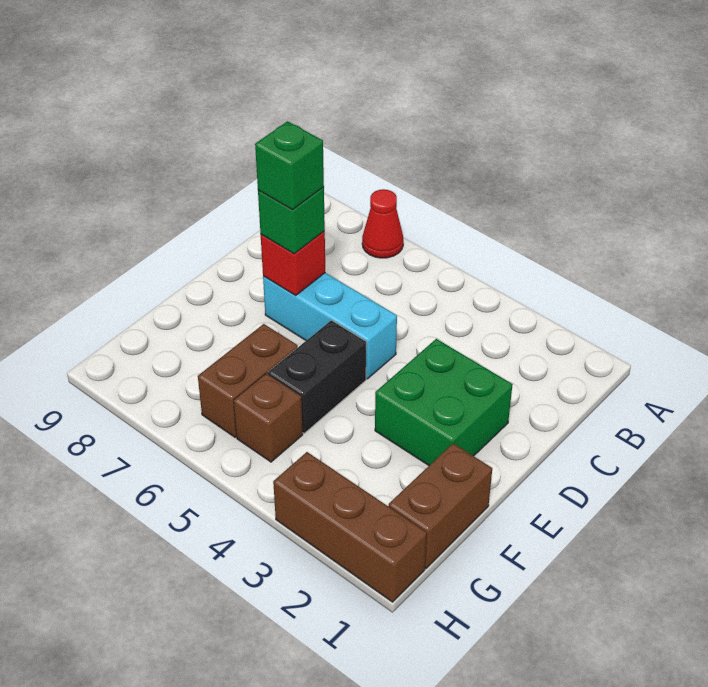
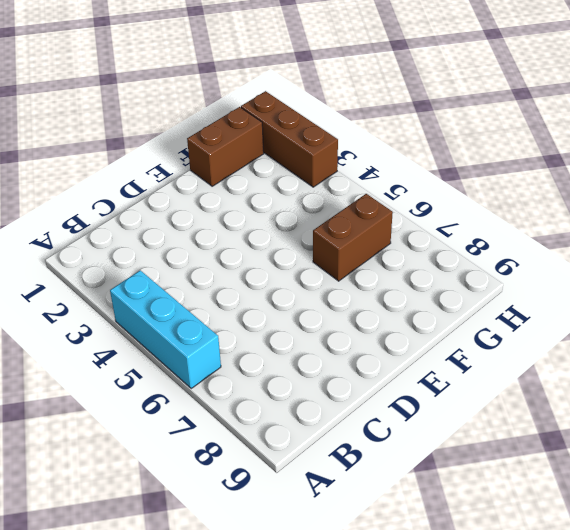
cyan 1x3 brick [110,270,221,388] -> cyan 1x3 brick moved to [263,273,397,379]
none -> red 1x1 cone [362,189,403,258]
none -> green 2x2 brick [375,339,513,465]

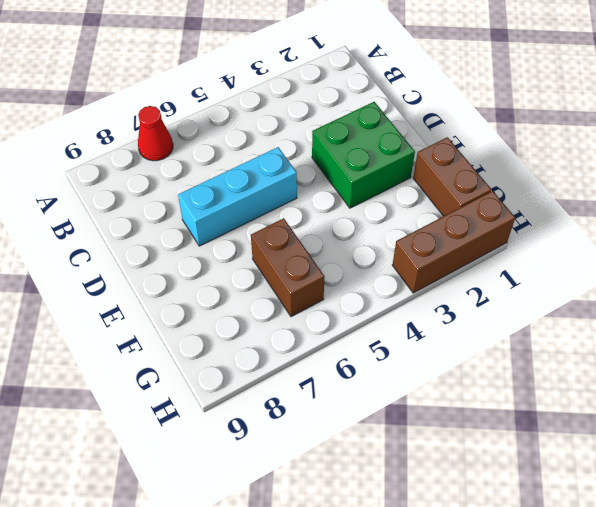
none -> black 1x2 brick [268,320,366,433]
none -> brown 1x1 brick [234,373,303,462]

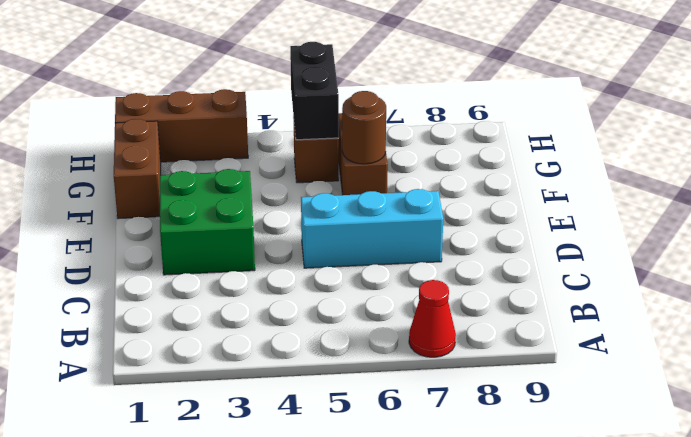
brown 1x1 round brick [342,91,386,164] -> none
black 1x2 brick [290,42,339,140] -> black 1x2 brick moved to [268,320,366,433]
none -> red 1x1 brick [261,231,325,296]
none -> green 1x1 brick [258,187,325,254]

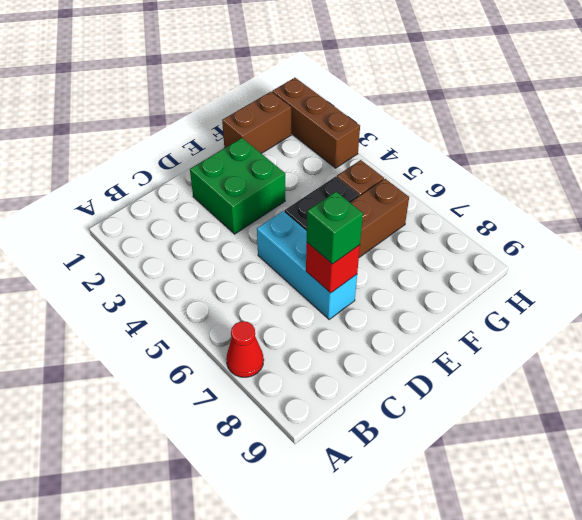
none -> green 1x1 brick [255,121,324,210]

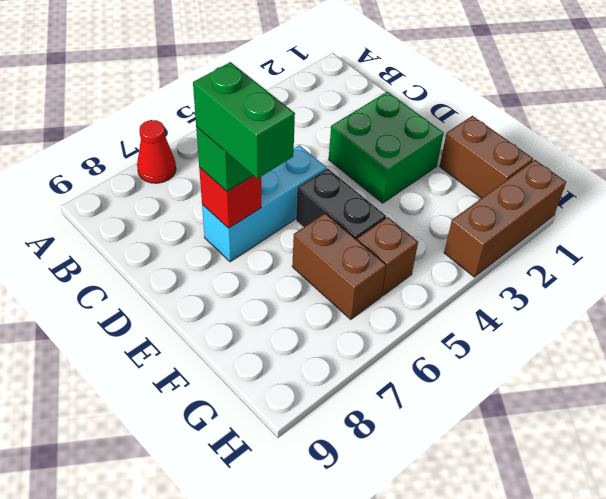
green 1x2 brick [193,62,295,179] -> green 1x1 brick [255,121,324,210]

